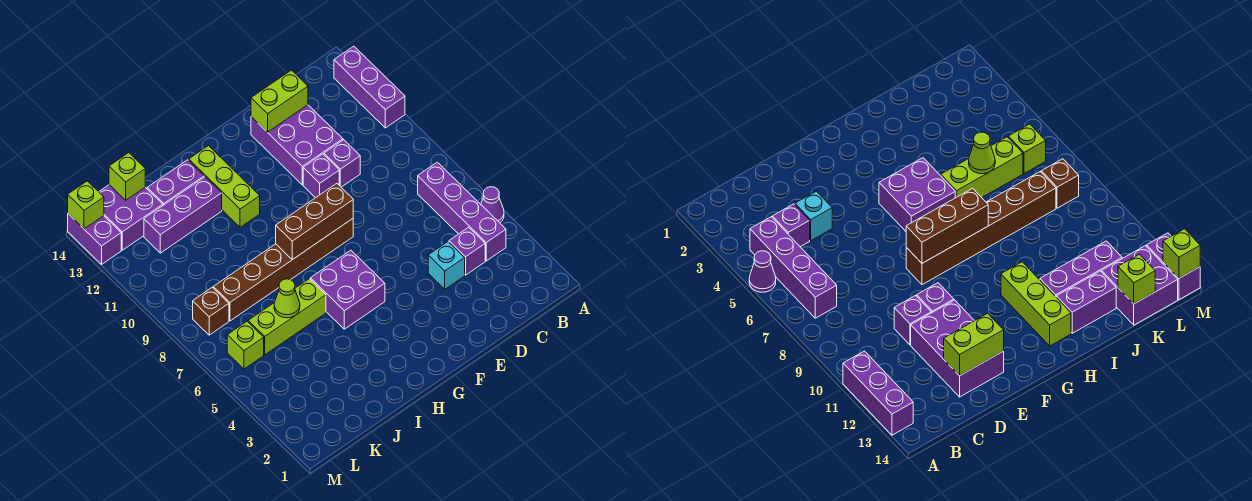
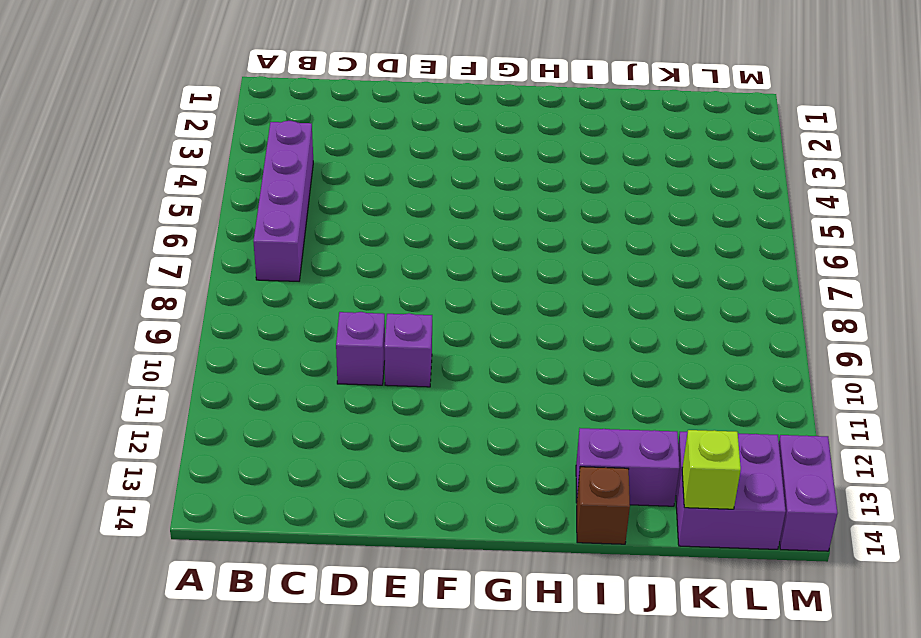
brown 1x1 brick [577,467,630,544] -> brown 1x1 brick moved to [193,287,229,335]
none -> purple 1x1 cone [481,187,504,223]
none -> purple 1x3 brick [334,46,405,128]
none -> purple 1x1 brick [449,227,485,275]

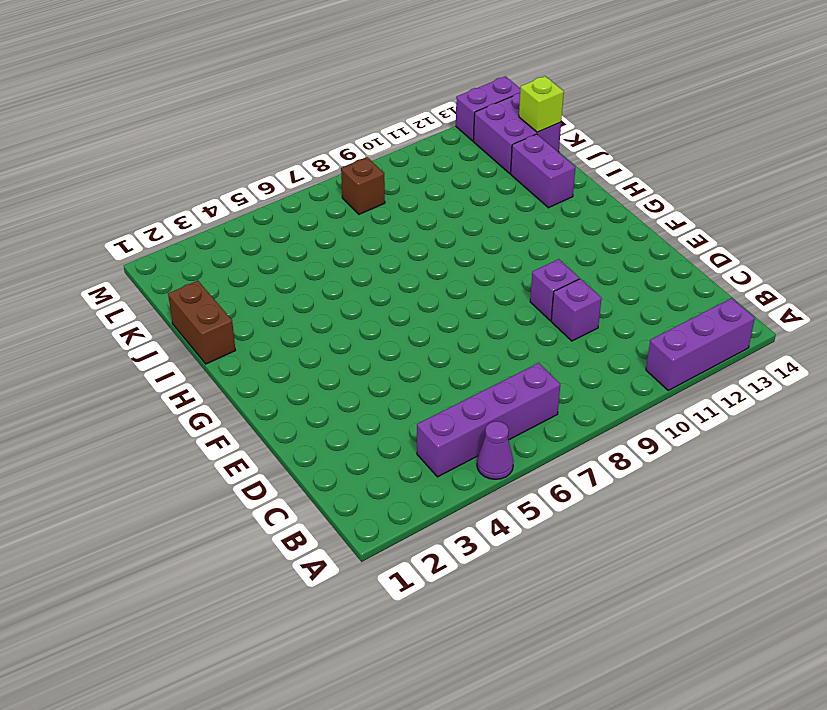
brown 1x2 brick [168,281,235,364] -> none
none -> purple 1x1 brick [449,227,485,275]
none -> cyan 1x1 brick [428,242,465,289]
none -> purple 2x3 brick [251,105,343,185]

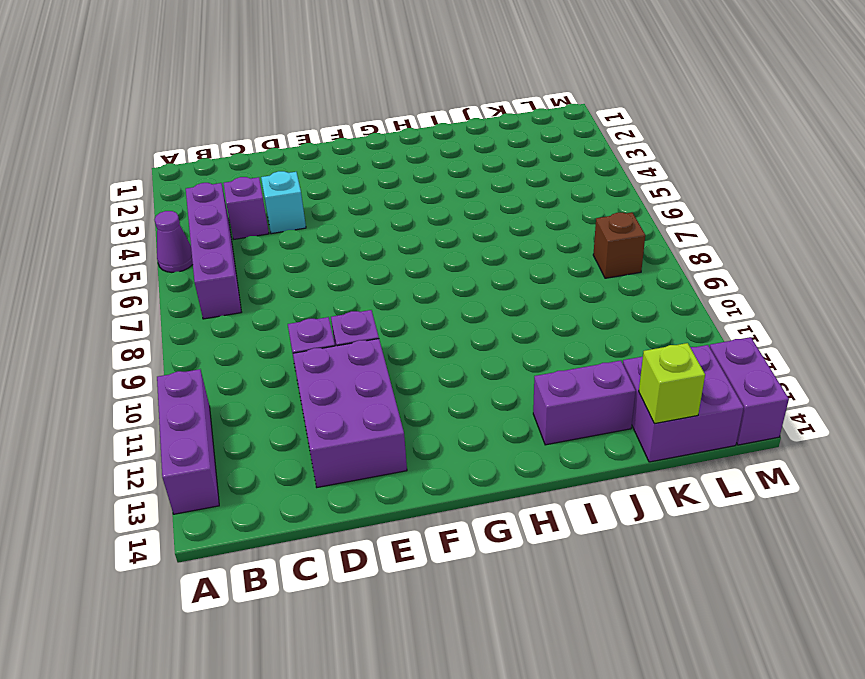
none -> brown 1x6 brick [213,219,353,321]
none -> purple 2x2 brick [310,250,385,329]
none -> lime 1x3 brick [189,146,260,227]

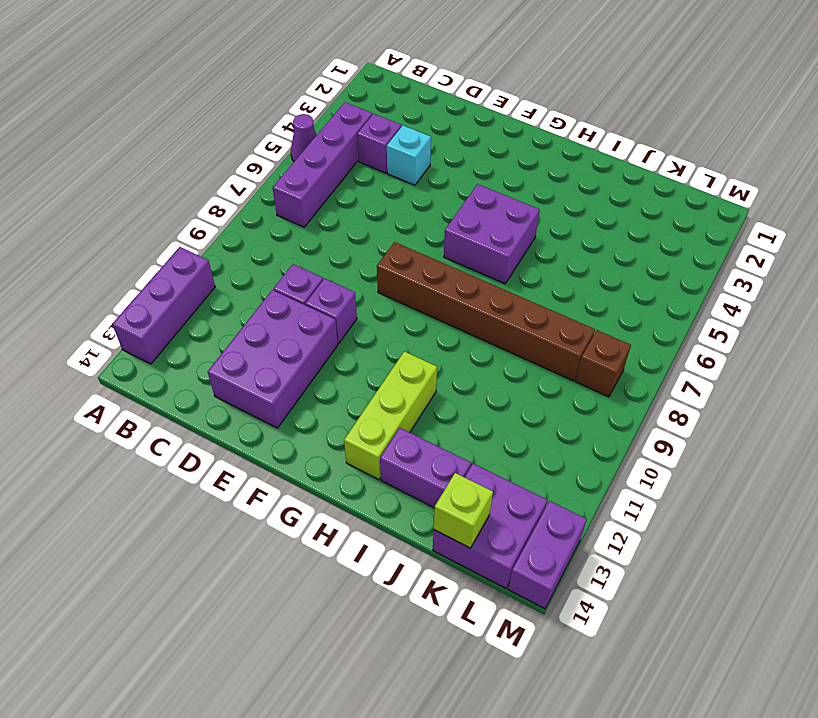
none -> lime 1x3 brick [248,279,326,355]
none -> purple 1x3 brick [144,177,222,253]
none -> lime 1x1 brick [227,321,264,369]

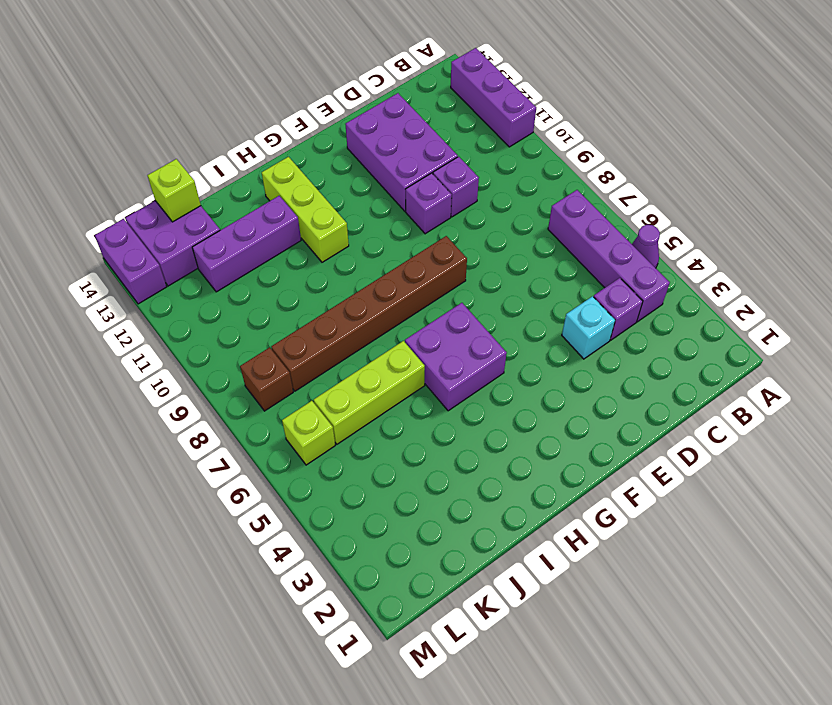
none -> purple 1x2 brick [147,160,204,205]
none -> lime 1x2 brick [251,70,308,132]
none -> brown 1x3 brick [276,184,353,260]

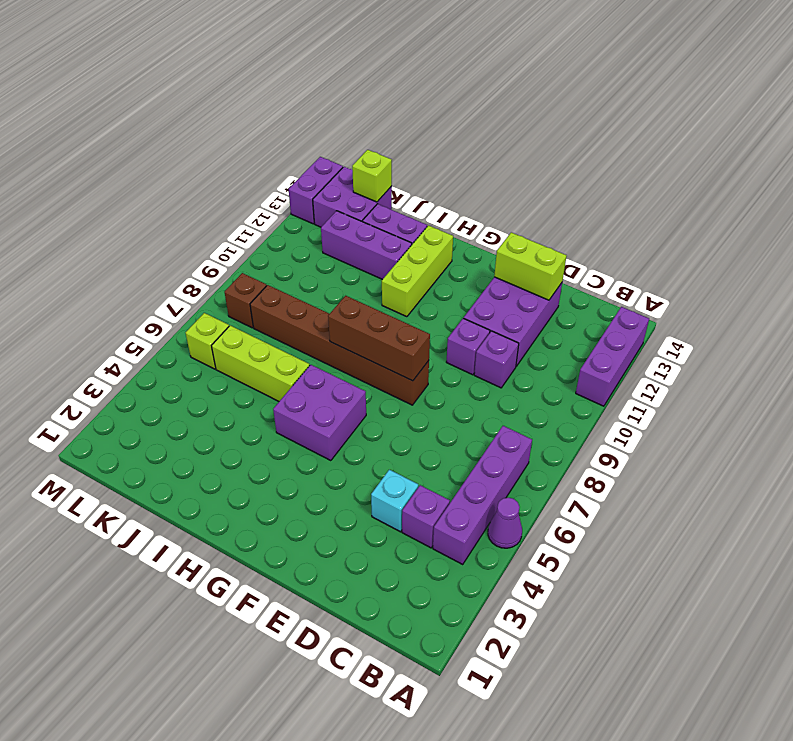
none -> lime 1x1 cone [274,279,300,318]
none -> lime 1x1 brick [68,181,104,229]

